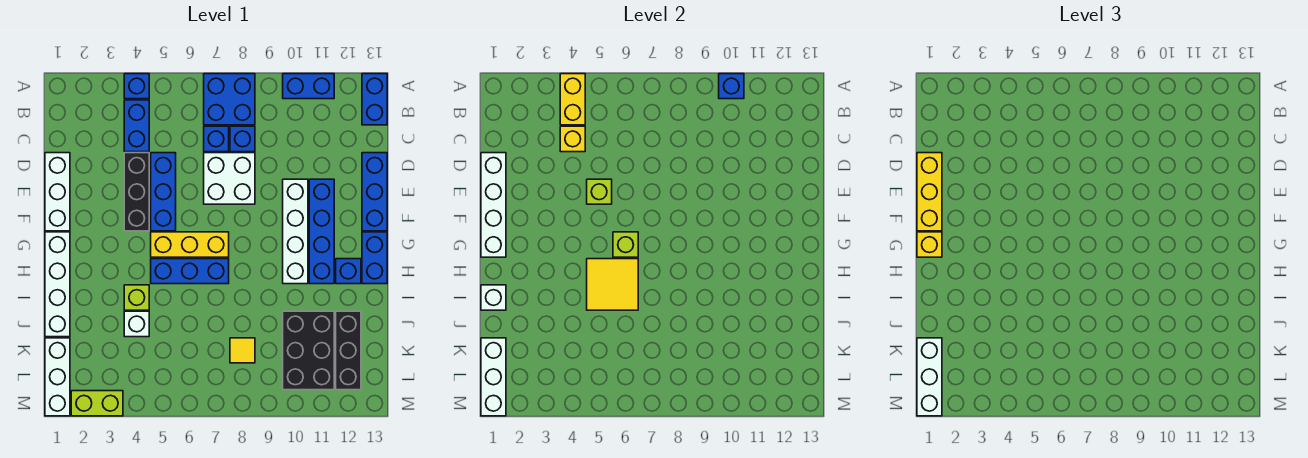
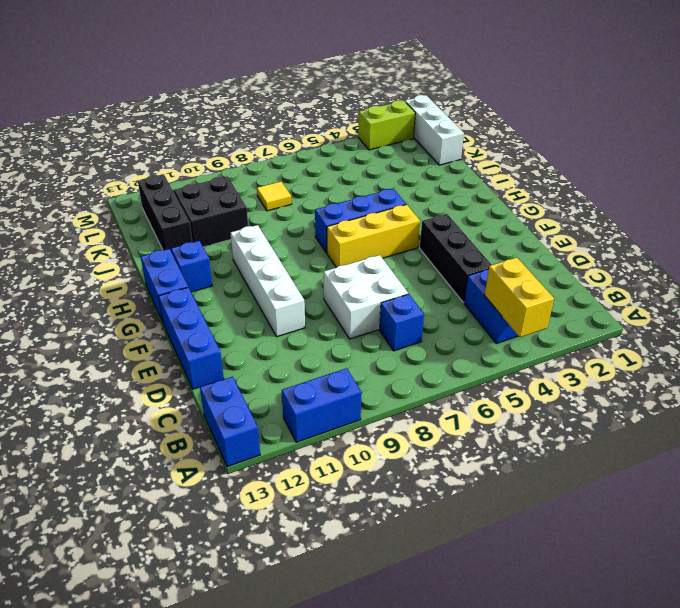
black 2x2 brick [174,176,248,247] -> black 2x3 brick [283,311,334,390]
none -> blue 1x1 brick [124,74,149,99]
none -> blue 2x2 brick [204,74,255,125]
none -> blue 1x1 brick [230,126,255,152]
none -> white 1x3 brick [45,153,70,231]

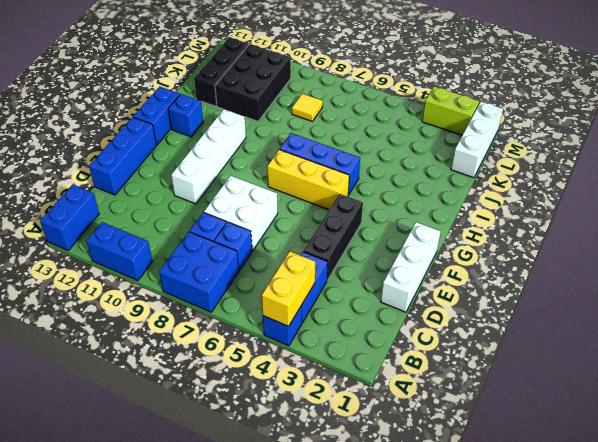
none -> blue 1x3 brick [151,153,176,231]
none -> blue 1x4 brick [309,179,334,284]
none -> white 1x4 brick [45,232,70,337]
none -> lime 1x1 brick [124,285,149,310]

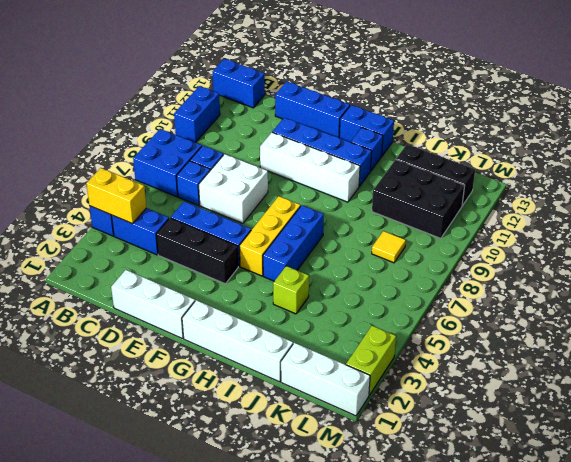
none -> white 1x1 brick [124,311,149,337]
none -> blue 1x1 brick [719,74,744,99]
none -> yellow 1x1 brick [560,126,585,152]
none -> white 1x4 brick [481,153,506,257]

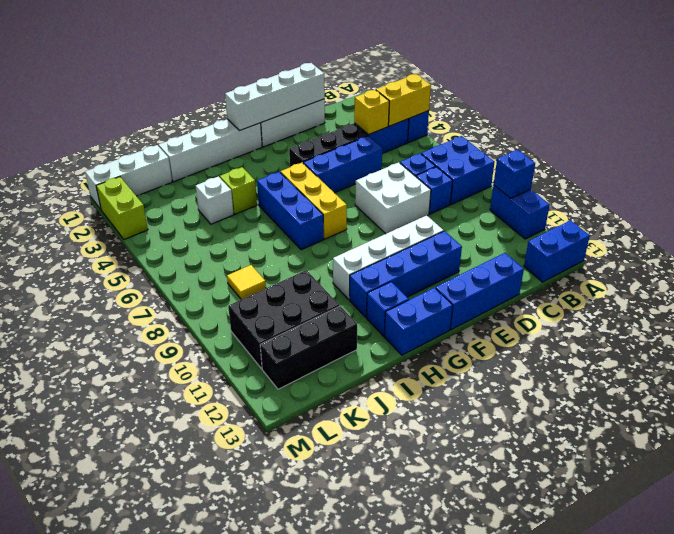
none -> lime 1x1 brick [587,179,612,204]
none -> lime 1x1 brick [613,232,638,257]
none -> yellow 2x2 tile [587,259,638,310]
none -> white 1x1 brick [481,285,506,310]

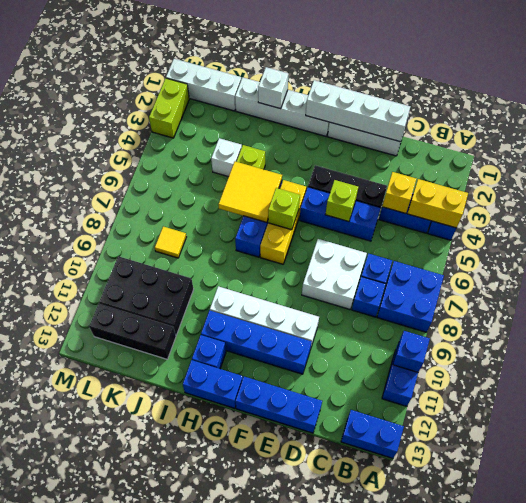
none -> white 1x3 brick [481,338,506,416]
none -> yellow 1x3 brick [917,153,942,231]
none -> yellow 1x1 brick [917,232,942,257]
none -> white 1x3 brick [917,338,942,416]

